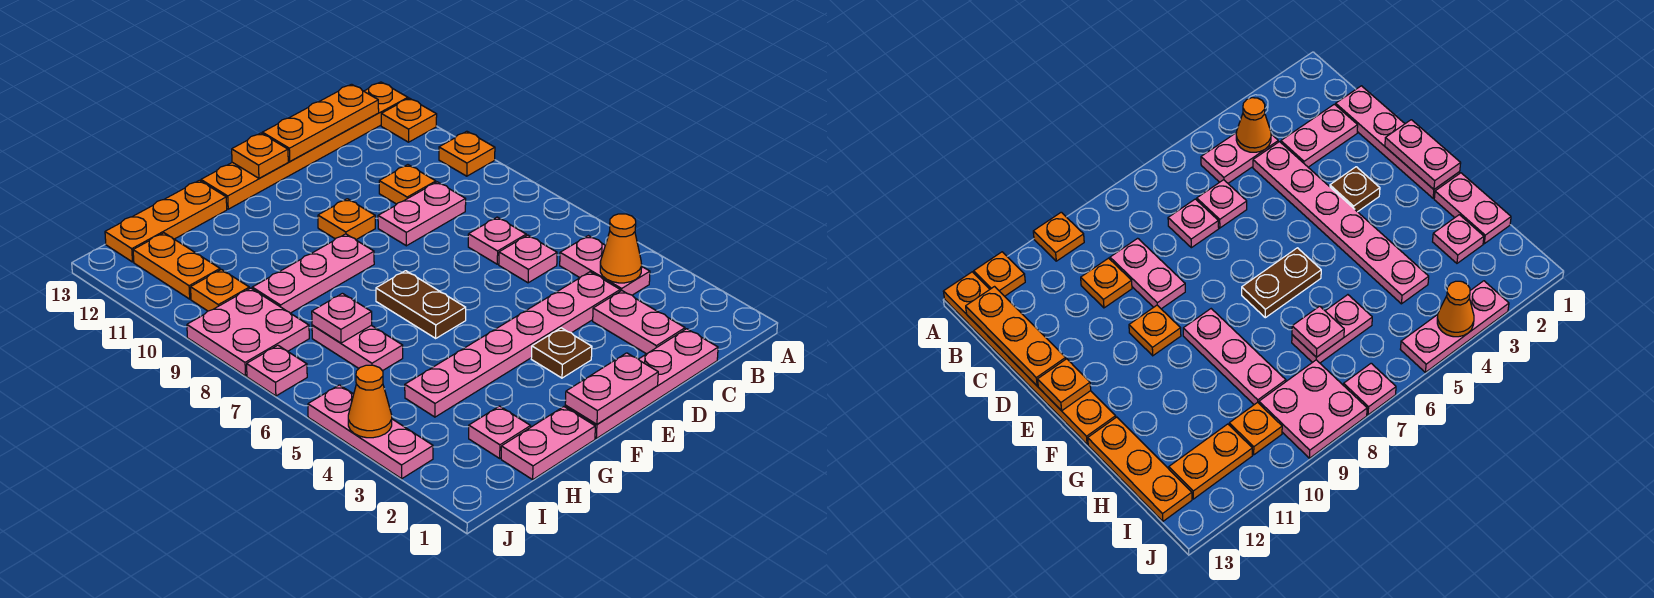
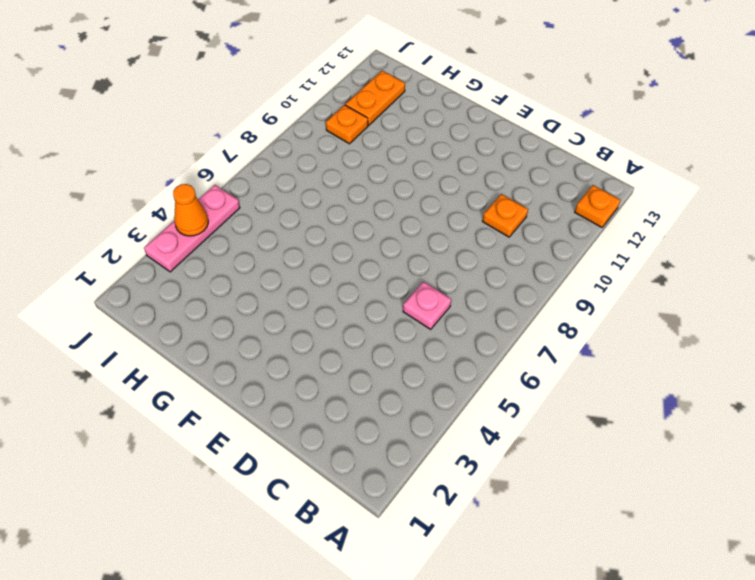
none -> orange 1x1 plate [439,131,495,176]
none -> orange 1x6 plate [201,82,408,209]
none -> pink 1x2 plate [560,236,650,295]
none -> pink 1x4 plate [565,329,718,438]

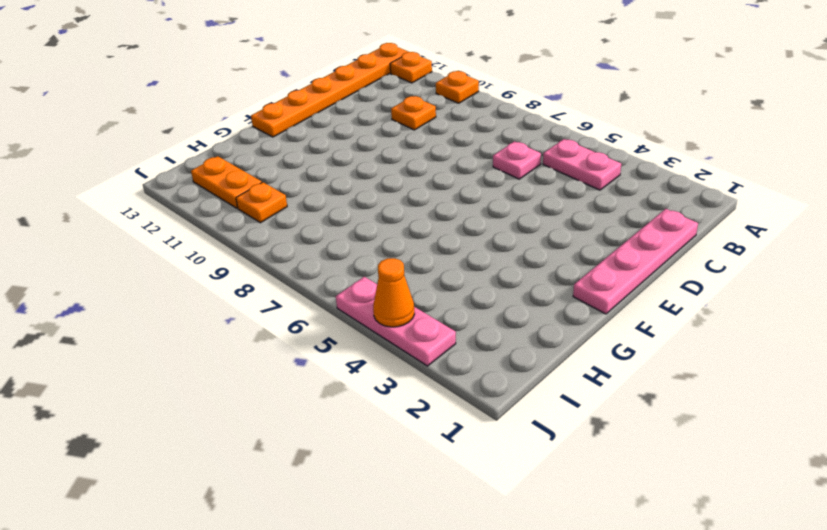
none -> pink 1x2 plate [593,291,685,354]
none -> pink 1x6 plate [405,272,620,417]
none -> pink 1x1 plate [468,217,526,264]
none -> pink 1x2 plate [378,182,466,246]

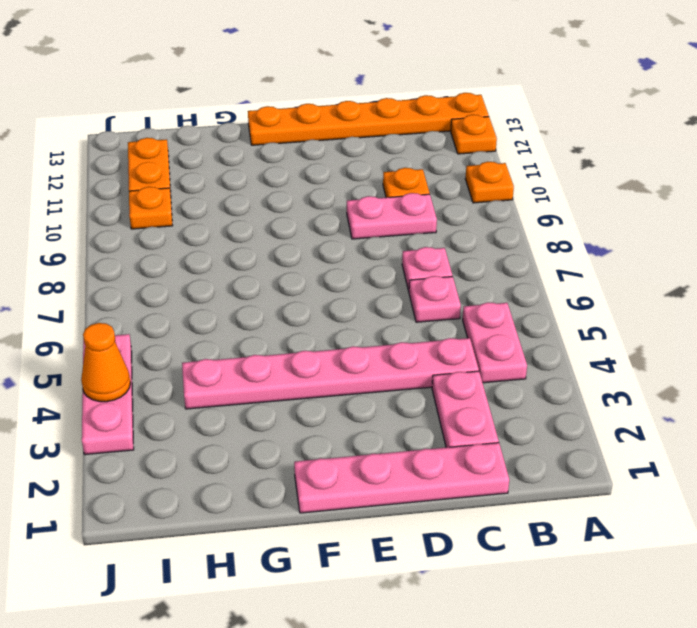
none -> brown 1x1 plate [531,328,592,378]
none -> orange 1x1 plate [318,199,375,240]
none -> brown 1x2 plate [376,271,466,338]
none -> pink 1x3 plate [252,234,374,313]

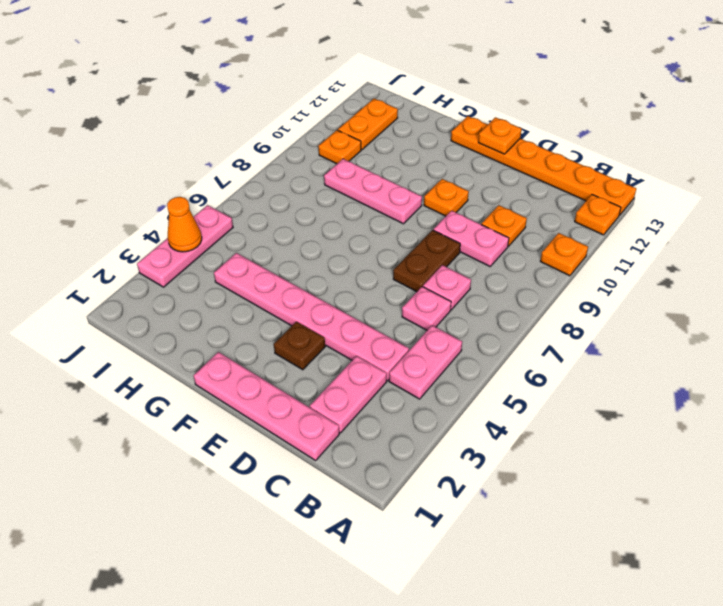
brown 1x2 plate [393,230,460,292] -> brown 1x2 plate moved to [376,271,466,338]
none -> pink 1x2 plate [501,407,595,480]
none -> orange 1x3 plate [105,180,227,262]
none -> pink 1x1 plate [469,406,531,458]
none -> pink 1x2 plate [312,325,403,371]

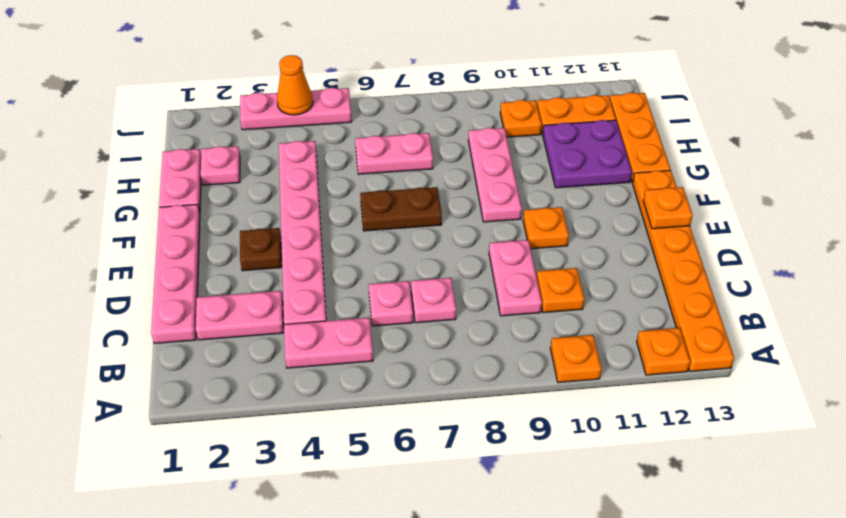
purple 2x2 plate [543,120,632,188] -> none
none -> pink 2x2 plate [187,288,309,376]
none -> pink 1x1 plate [247,345,307,396]
none -> orange 1x1 cone [600,214,642,283]
none -> orange 1x3 plate [263,84,379,161]

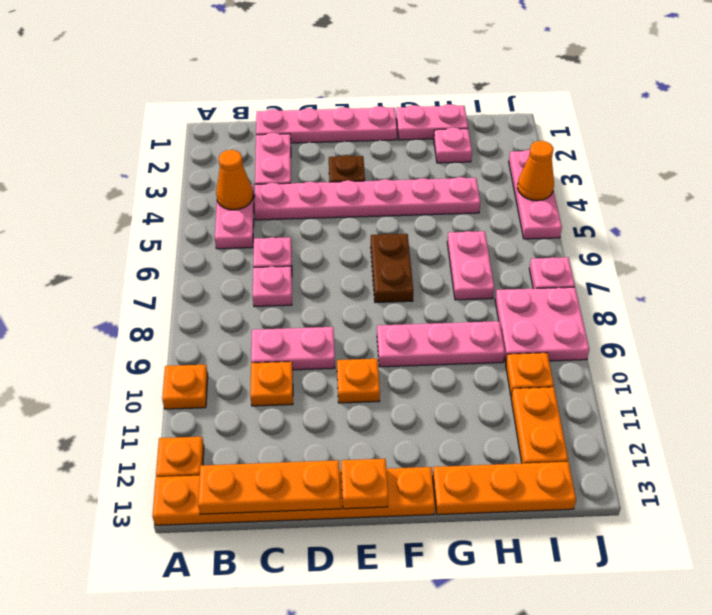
none -> pink 1x2 plate [565,353,658,424]
none -> pink 1x1 plate [312,293,372,343]

